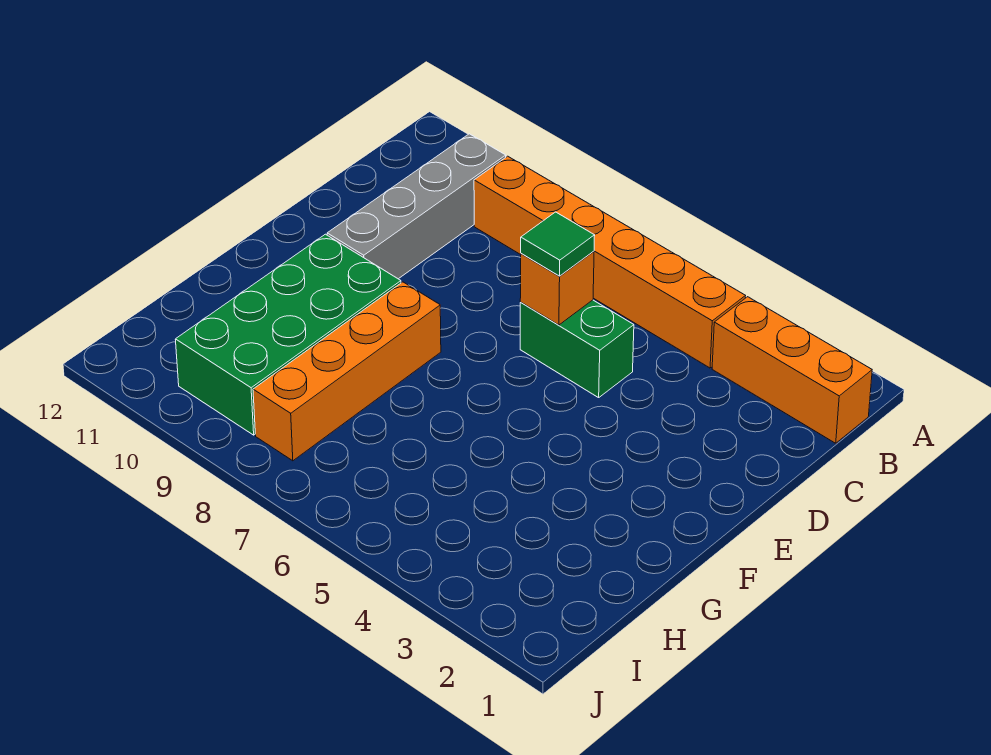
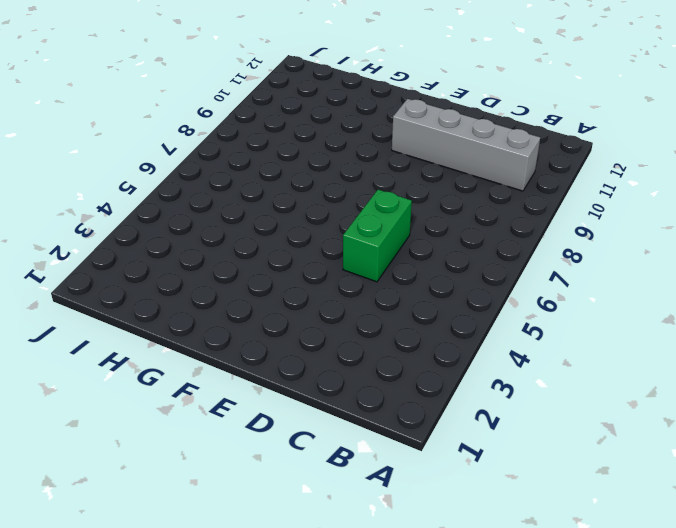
none -> orange 1x3 brick [712,297,872,443]
none -> orange 1x6 brick [474,156,746,368]

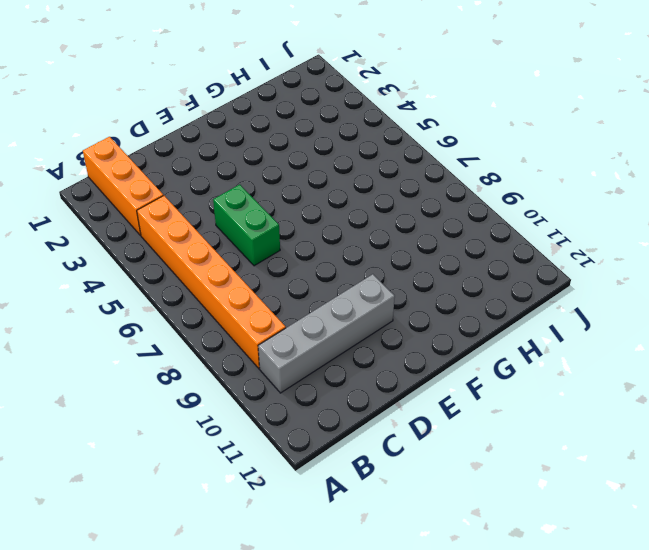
none -> orange 1x4 brick [253,282,441,461]
none -> green 2x4 brick [175,234,401,435]

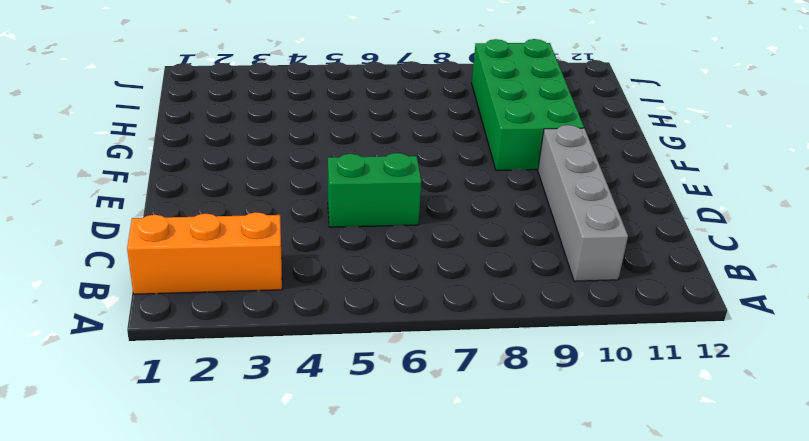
none -> orange 1x6 brick [474,156,746,368]
none -> orange 1x4 brick [253,282,441,461]

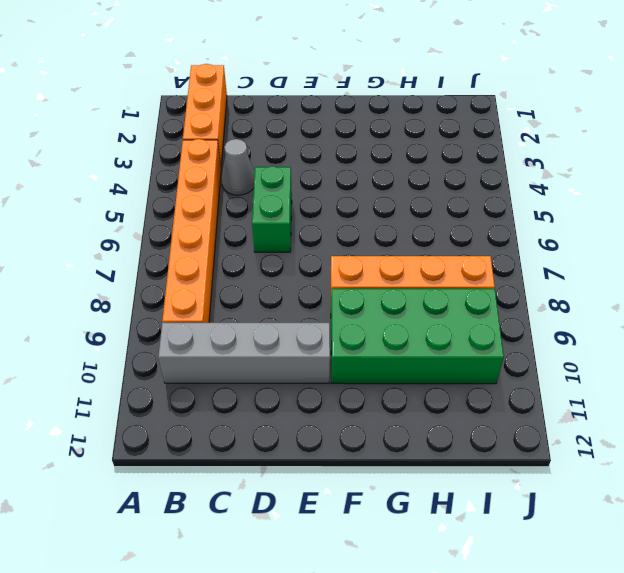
grey 1x1 cone [221,139,255,195] -> none
none -> orange 1x1 brick [520,251,594,325]
none -> green 1x1 tile [521,212,595,276]

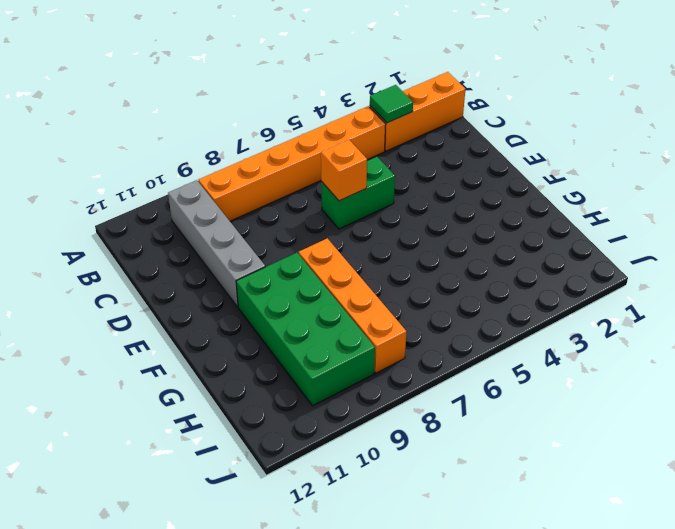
green 1x1 tile [370,85,413,123] -> green 1x1 tile moved to [521,212,595,276]

